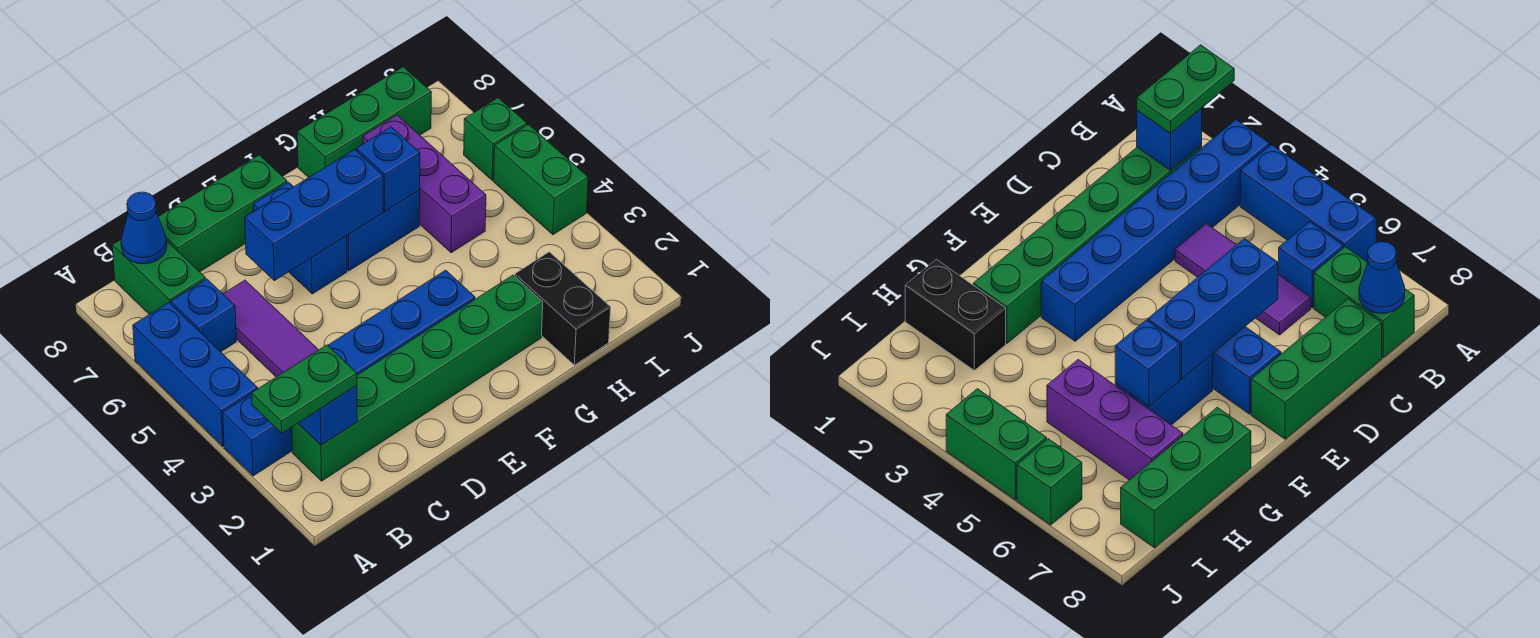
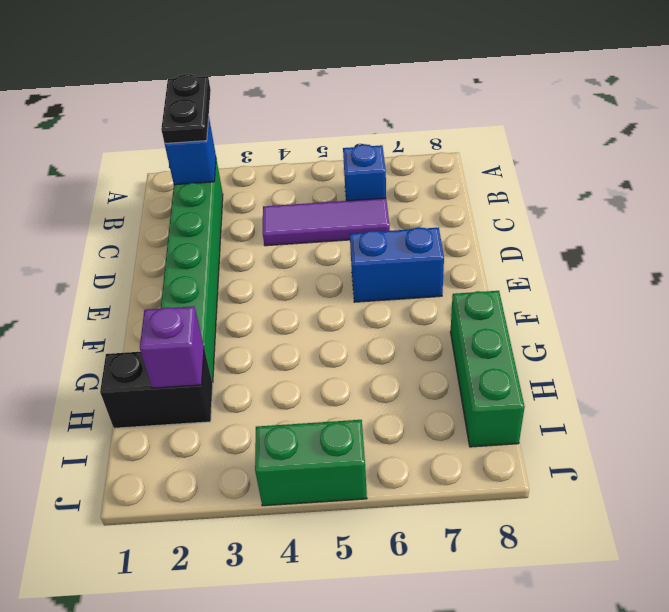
black 1x2 plate [161,74,211,144] -> green 1x2 plate [252,345,357,433]
purple 1x1 brick [140,306,204,388] -> none
none -> blue 1x6 brick [223,270,475,476]
none -> blue 1x3 brick [133,303,258,446]
none -> green 1x2 brick [112,240,205,314]

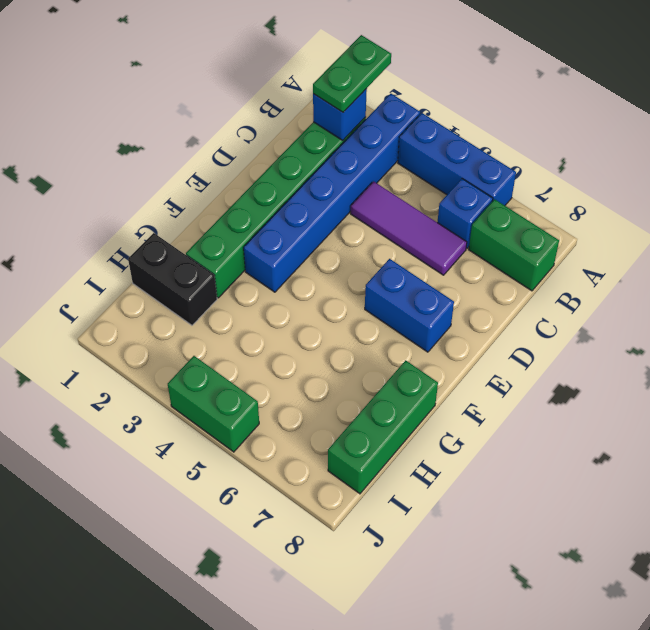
none -> green 1x3 brick [158,155,287,272]
none -> blue 1x2 brick [347,190,420,271]
none -> purple 1x3 brick [363,115,486,253]

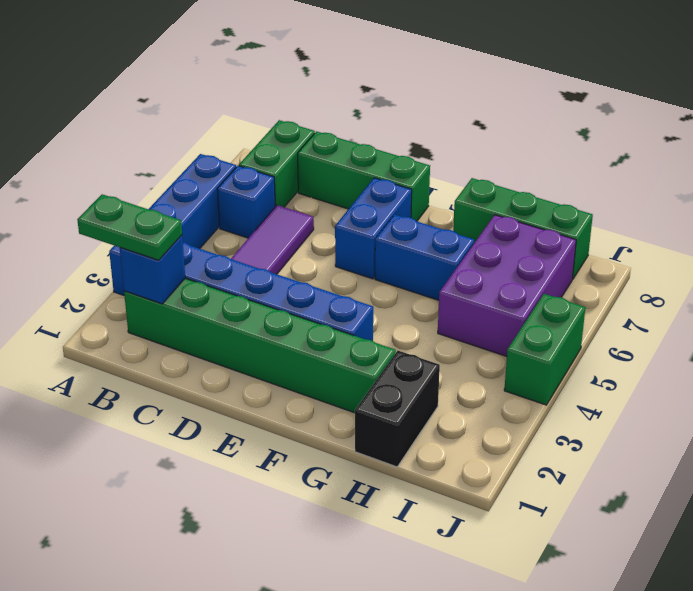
purple 2x3 brick [438,215,576,356] -> purple 1x3 brick [363,115,486,253]
none -> green 1x1 brick [464,98,527,180]
none -> blue 1x1 cone [121,192,167,264]
none -> blue 1x3 brick [245,149,383,281]

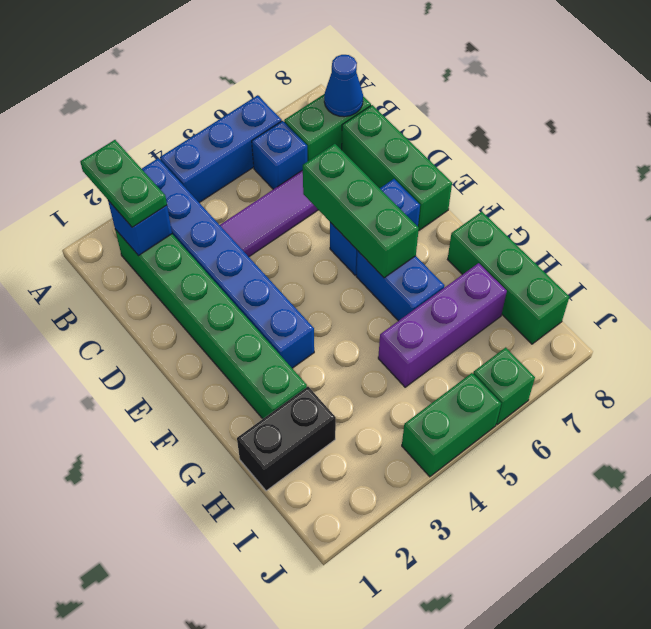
green 1x3 brick [303,144,419,278] -> blue 1x3 brick [245,149,383,281]
none -> blue 1x1 brick [356,127,420,211]

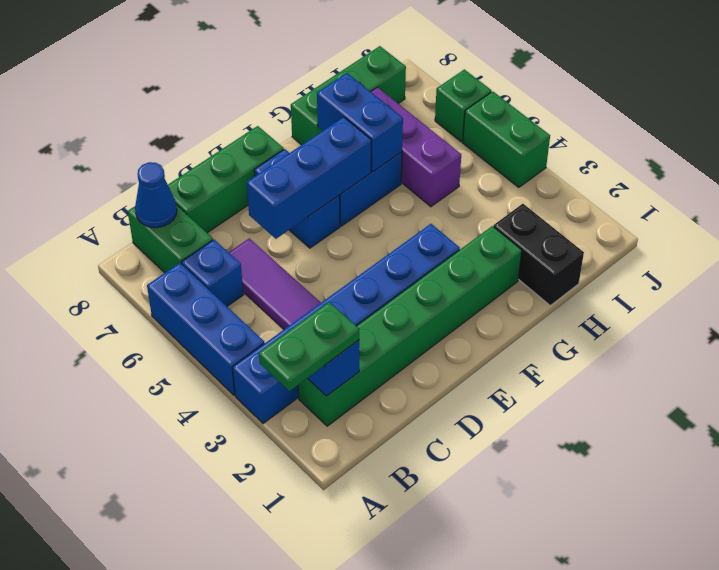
blue 1x2 brick [317,73,403,172] -> blue 1x1 brick [356,127,420,211]

